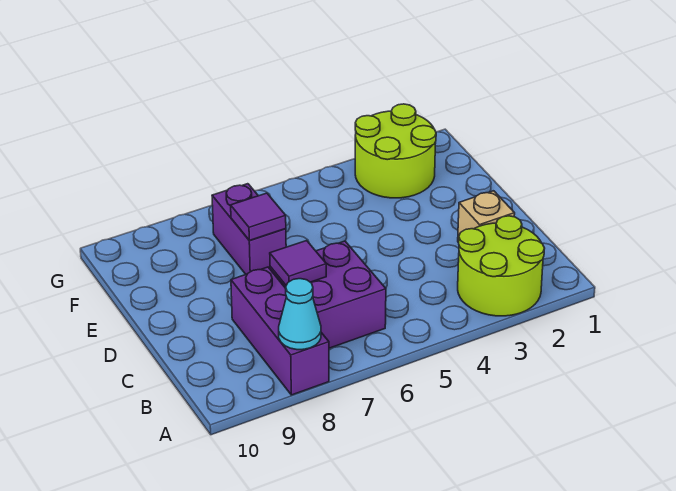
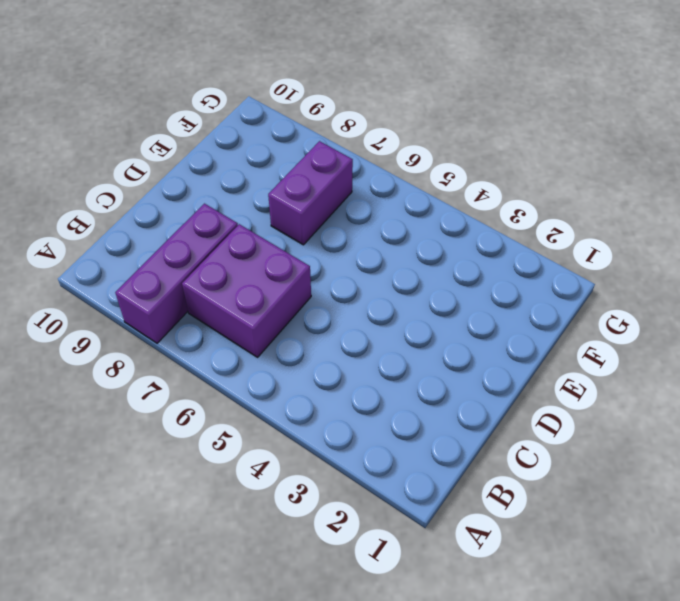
none -> lime 2x2 round brick [458,216,545,316]
none -> tan 1x1 brick [458,191,515,243]

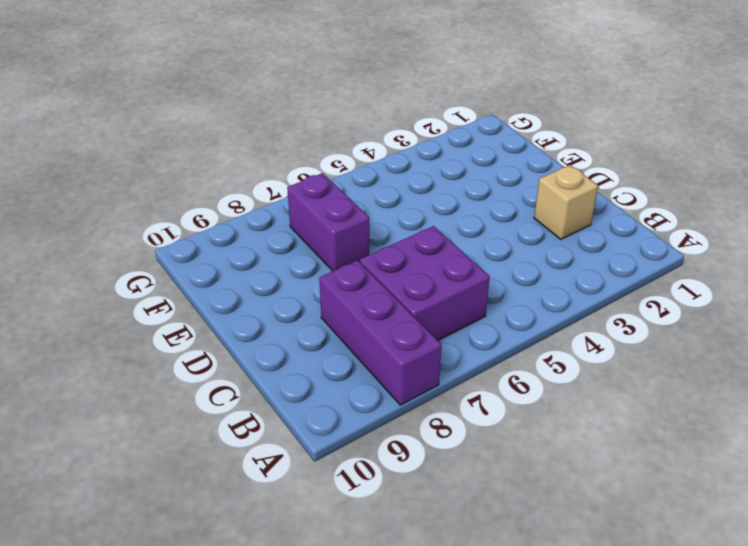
none -> lime 2x2 round brick [458,216,545,316]
none -> lime 2x2 round brick [355,104,436,198]

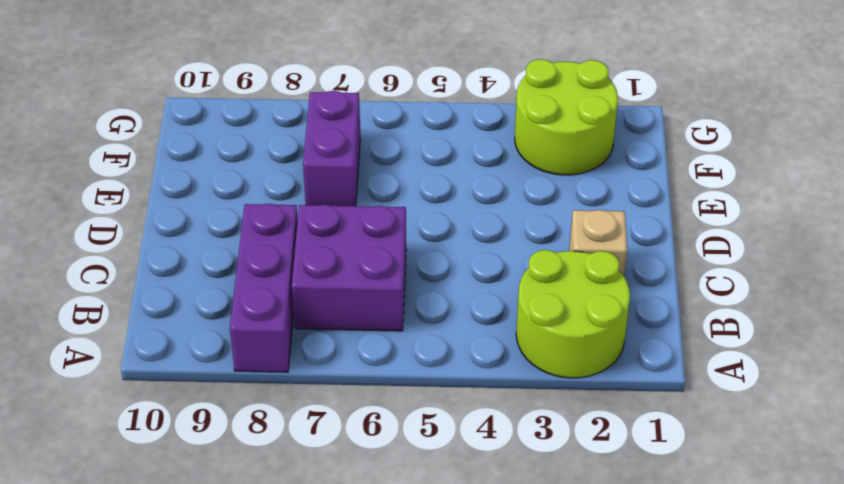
none -> cyan 1x1 cone [279,279,321,350]
none -> purple 1x1 tile [270,241,326,285]

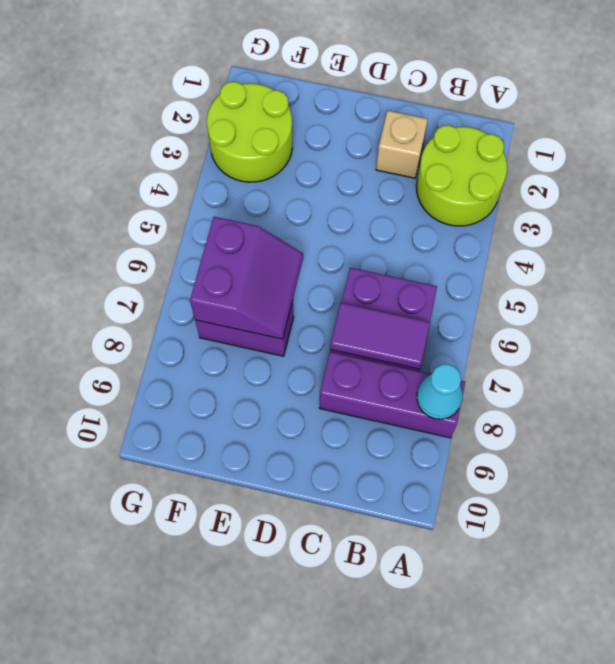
purple 1x2 tile [330,303,430,369] -> purple 1x1 tile [270,241,326,285]
purple 2x2 slope [190,217,303,339] -> purple 1x1 tile [231,193,286,240]

